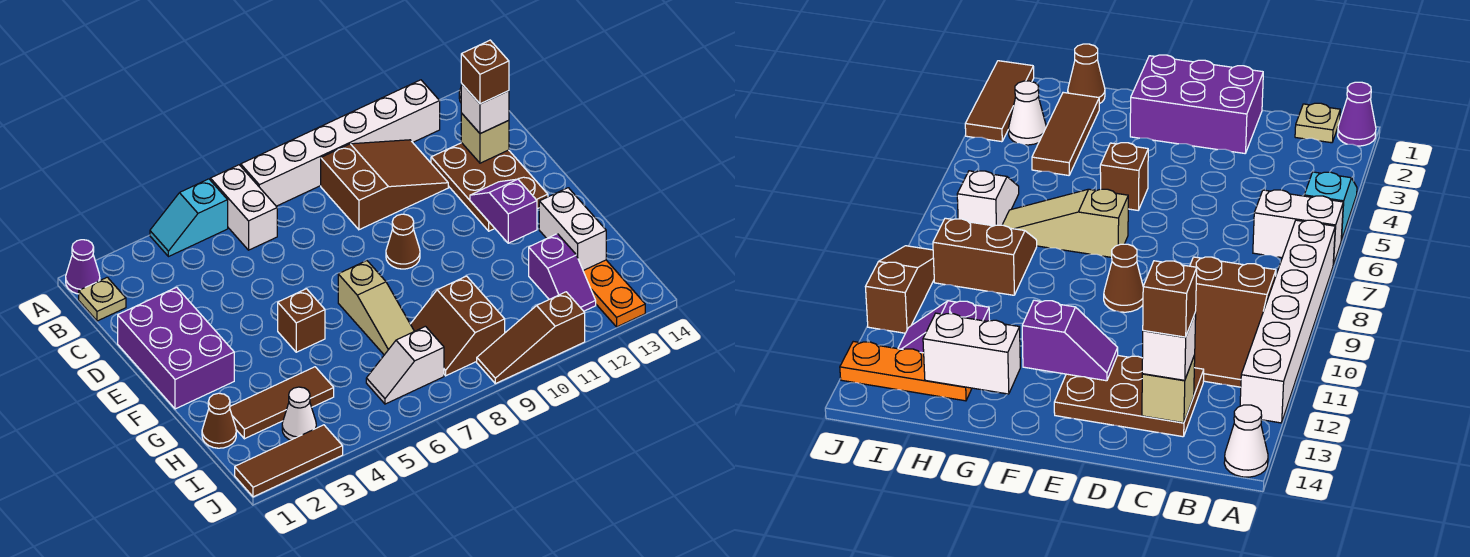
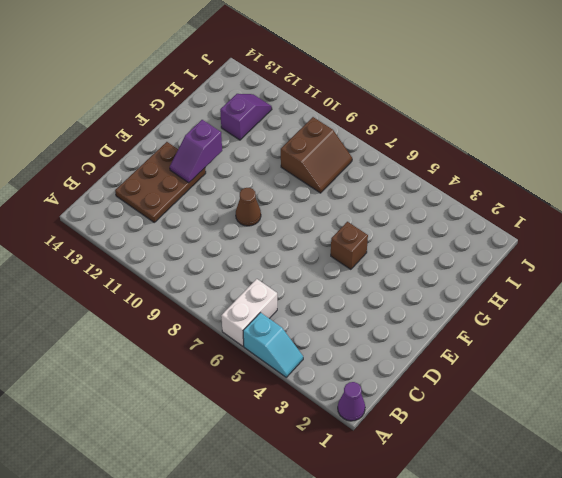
none -> white 1x6 brick [241,80,440,206]
none -> white 1x1 cone [1224,405,1268,477]
none -> tan 1x1 plate [79,277,126,321]

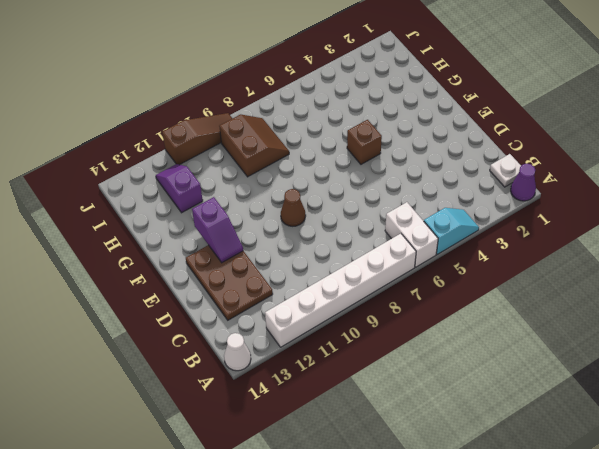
white 1x1 plate [490,154,521,187] -> tan 1x1 plate [79,277,126,321]
none -> brown 2x3 slope [321,140,448,230]
none -> purple 2x3 brick [118,287,234,409]
none -> tan 1x3 slope [338,261,414,355]

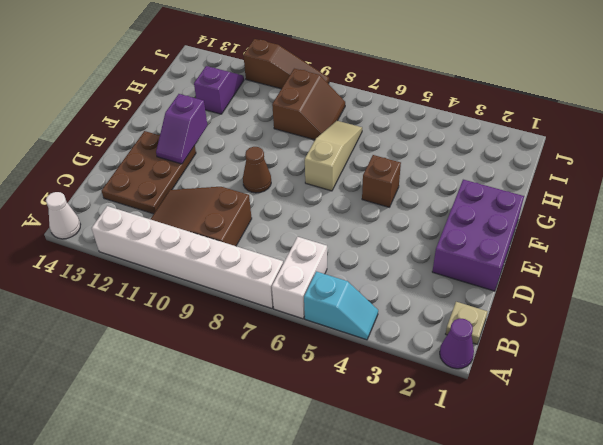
none -> brown 1x1 cone [202,393,236,448]
none -> brown 1x3 tile [230,367,334,439]
none -> orange 1x3 plate [583,260,645,327]

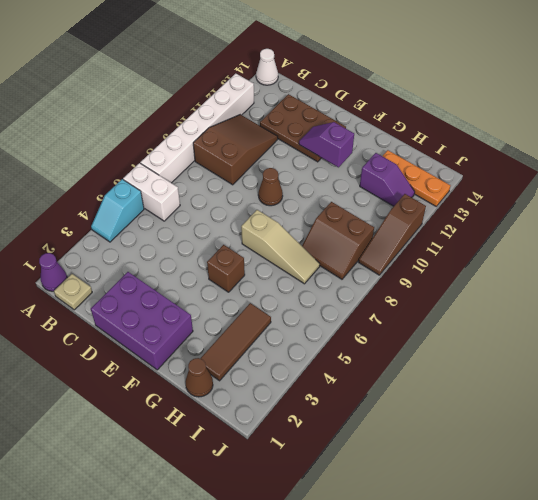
none -> white 1x1 cone [282,387,316,440]
none -> white 1x2 slope [366,326,444,404]
none -> brown 1x3 tile [235,425,343,497]

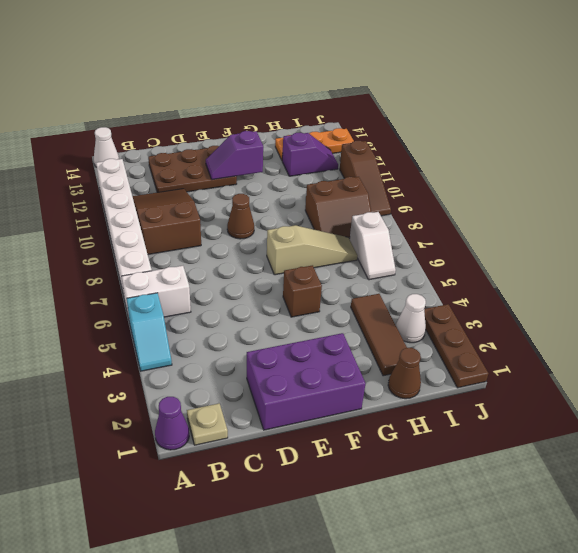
brown 1x3 plate [424,304,489,388] -> brown 1x3 tile [235,425,343,497]
none -> tan 1x1 brick [461,113,509,163]
none -> white 1x2 brick [539,188,606,271]
none -> white 1x1 brick [461,84,509,134]

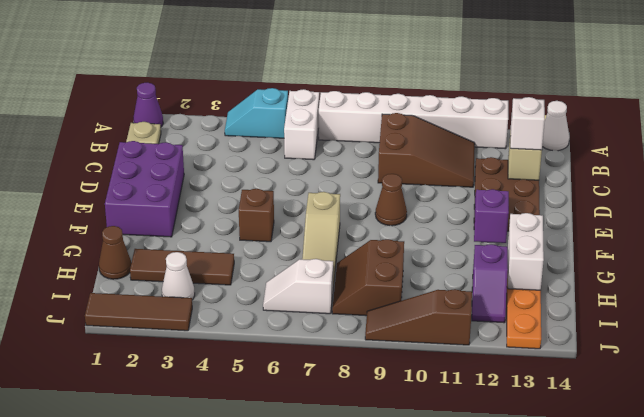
none -> brown 1x1 brick [461,40,509,104]

